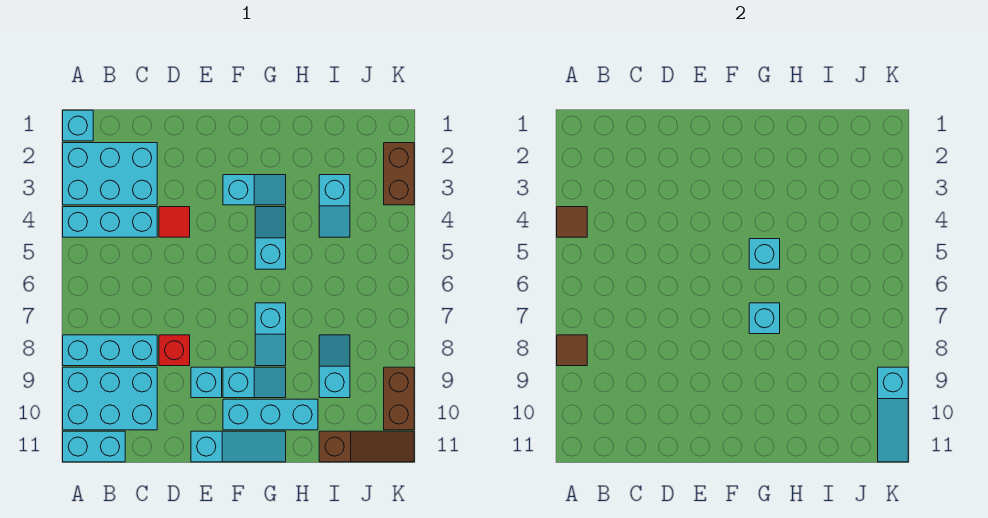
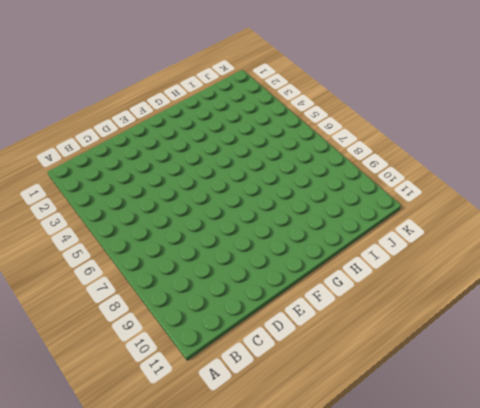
none -> cyan 1x1 brick [63,110,93,141]
none -> cyan 2x3 brick [63,143,157,205]
none -> cyan 1x3 brick [63,207,157,237]

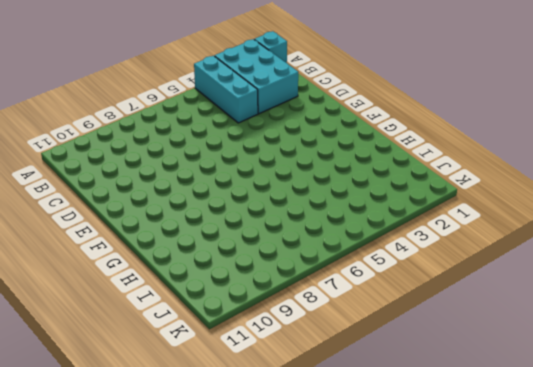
none -> cyan 1x3 brick [63,335,157,366]
none -> cyan 2x3 brick [63,367,157,430]
none -> cyan 1x2 brick [63,431,125,462]

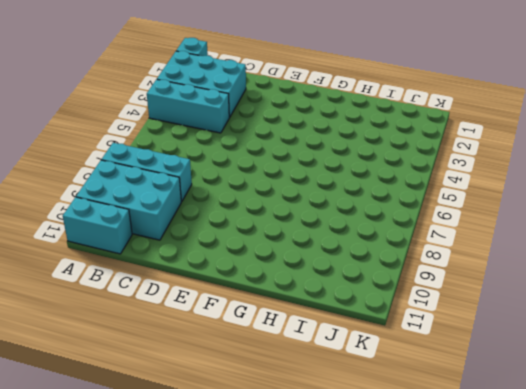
none -> red 1x1 tile [159,207,190,237]
none -> red 1x1 brick [159,335,190,366]
none -> cyan 1x1 brick [191,367,222,398]

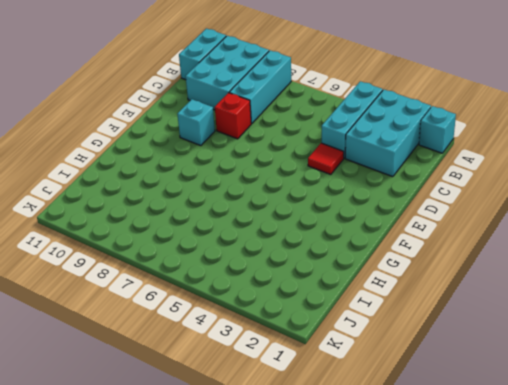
none -> cyan 1x3 slope [191,431,286,462]
none -> cyan 1x2 slope [223,175,286,205]
none -> cyan 1x2 slope [223,367,286,398]

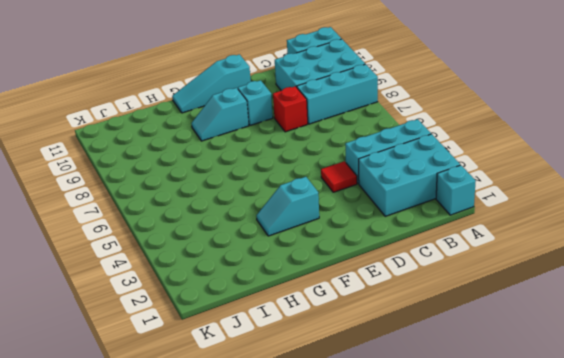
none -> cyan 1x3 brick [223,399,318,430]
none -> cyan 1x2 slope [255,207,286,269]
none -> cyan 1x2 slope [255,303,286,366]

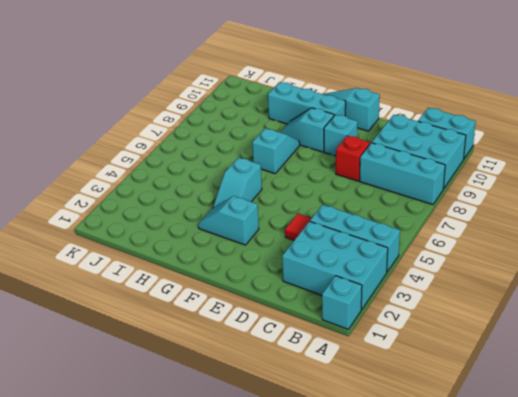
none -> cyan 1x2 slope [319,175,350,237]
none -> cyan 1x2 slope [319,335,350,398]
none -> brown 1x3 slope [319,431,414,462]

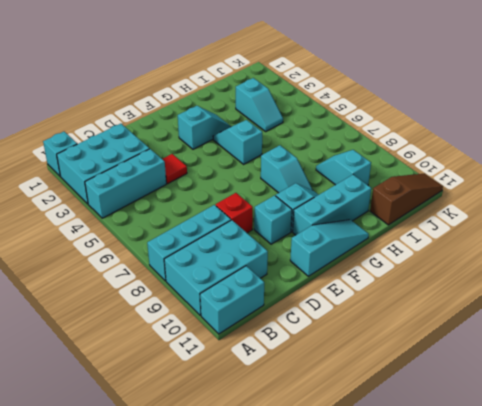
none -> brown 1x2 brick [384,143,414,205]
none -> brown 1x2 brick [384,367,414,430]
none -> brown 1x1 tile [557,207,587,237]

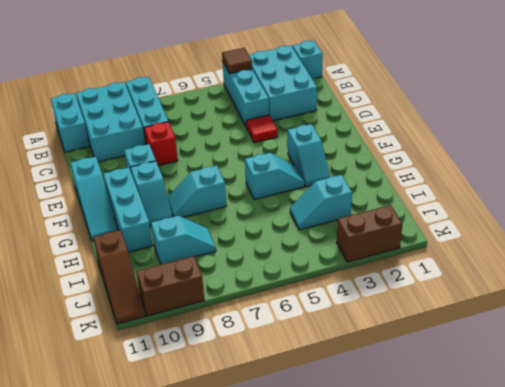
none -> brown 1x1 tile [557,335,587,366]
none -> cyan 1x1 brick [749,239,780,269]
none -> cyan 1x1 brick [749,303,780,334]

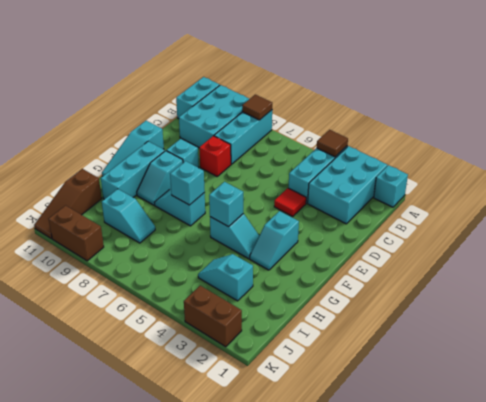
none -> cyan 1x3 slope [878,367,908,462]

